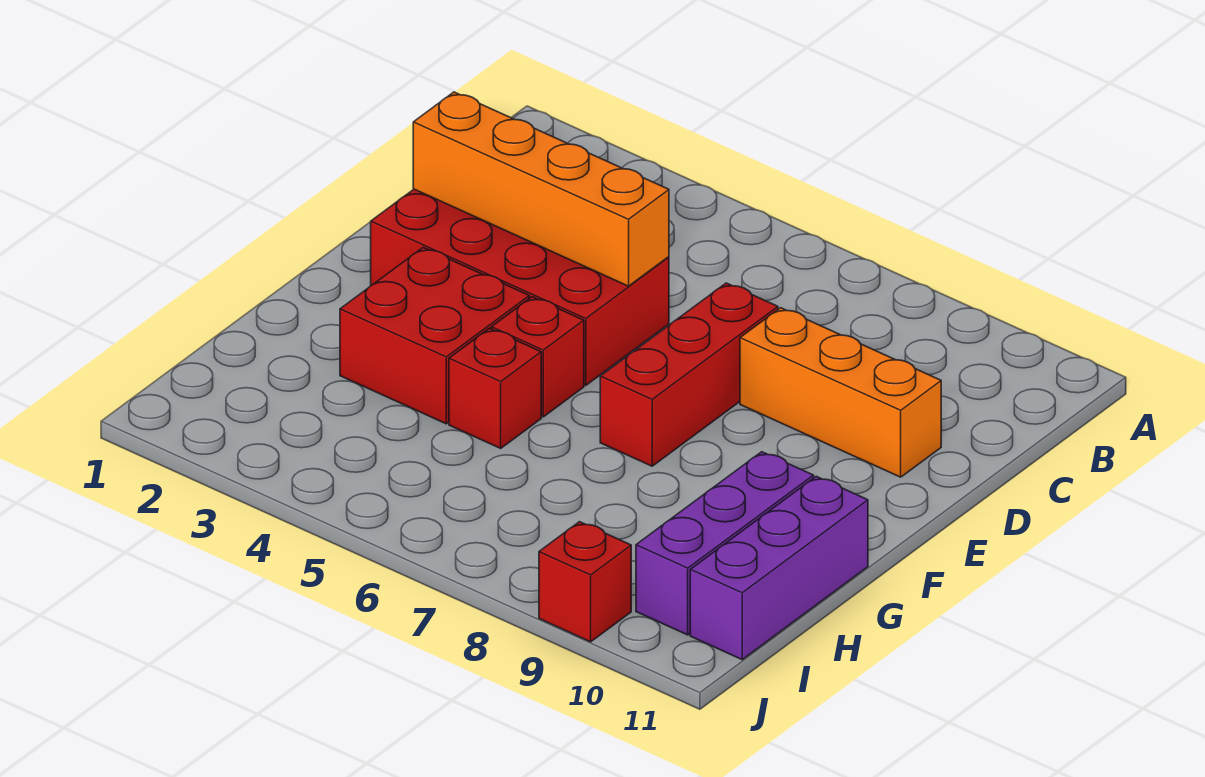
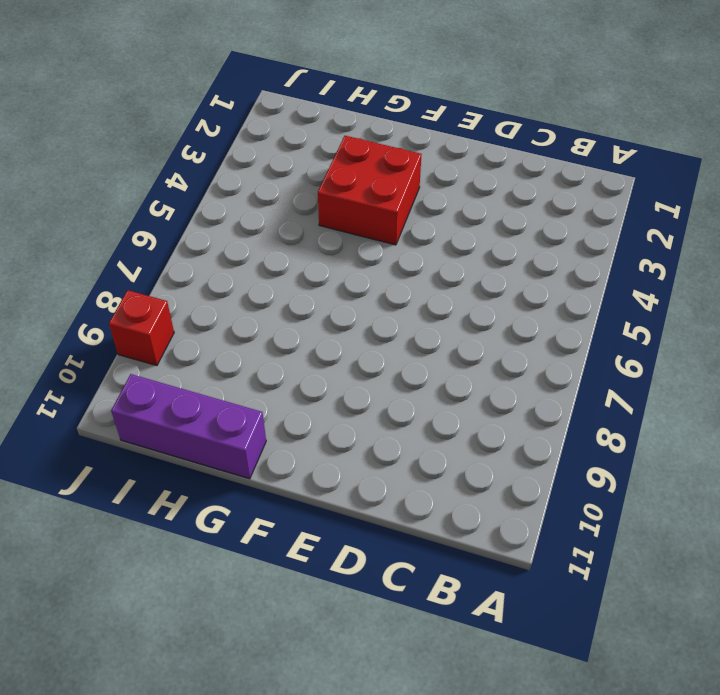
none -> red 2x4 brick [371,189,669,385]
none -> red 1x3 brick [600,283,778,466]

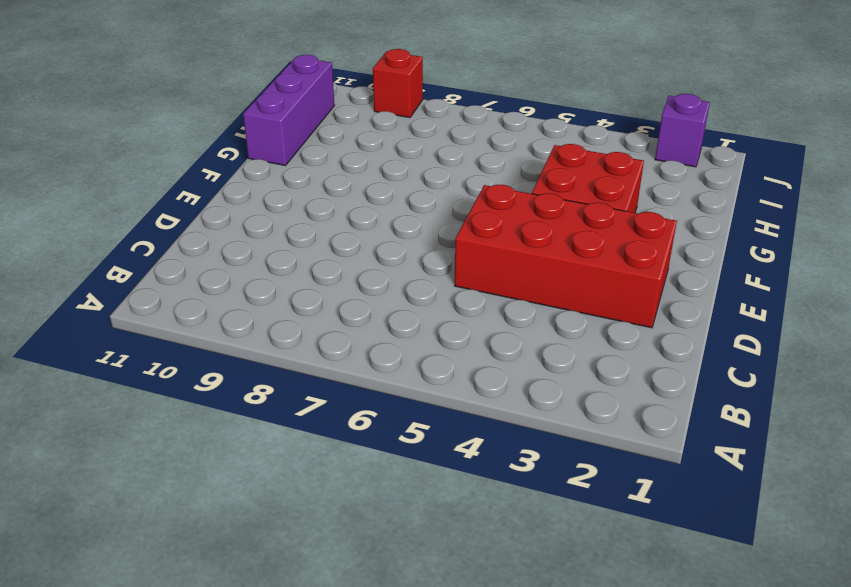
purple 1x1 brick [655,94,710,167] -> none
none -> red 1x3 brick [600,283,778,466]
none -> orange 1x3 brick [740,308,941,477]

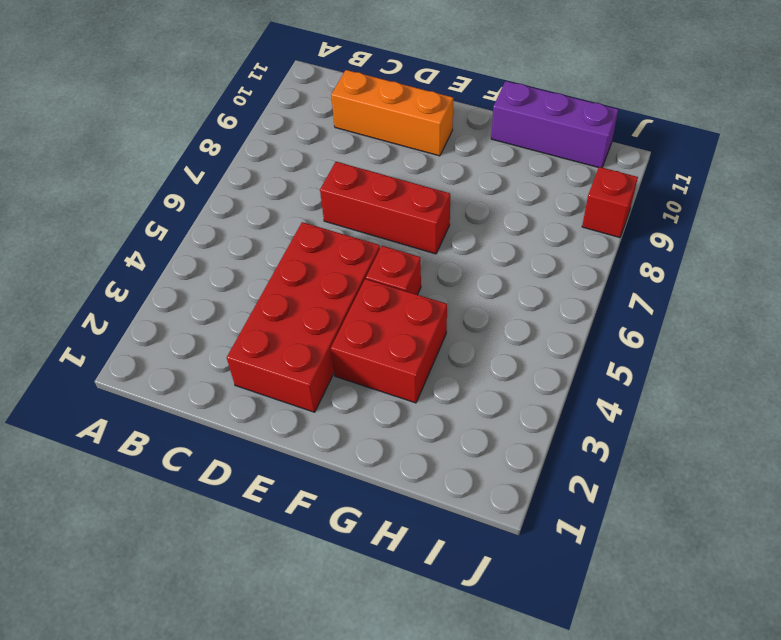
orange 1x3 brick [331,70,453,156] -> orange 1x3 brick turned to [740,308,941,477]
none -> red 1x1 brick [449,328,541,448]
none -> purple 1x3 brick [636,452,814,635]

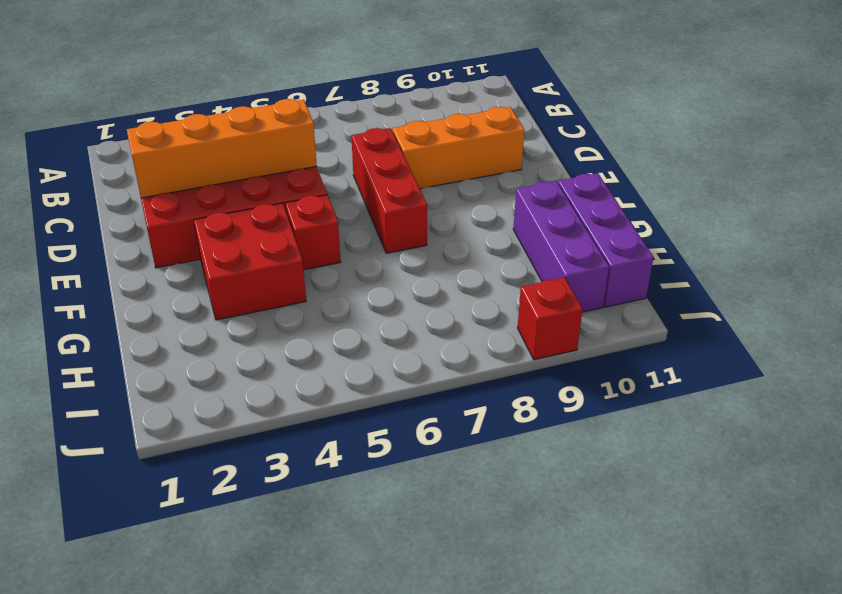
none -> red 1x1 brick [449,328,541,448]

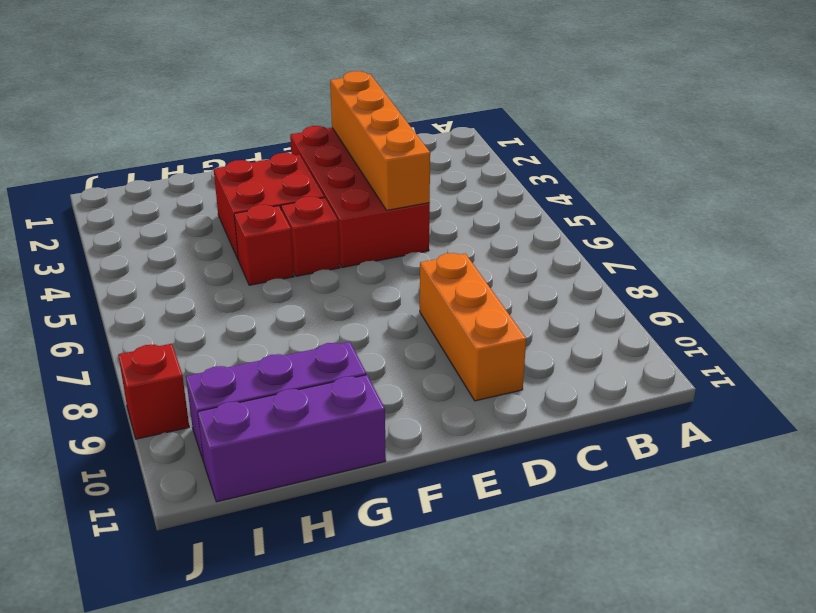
none -> red 1x3 brick [600,283,778,466]

